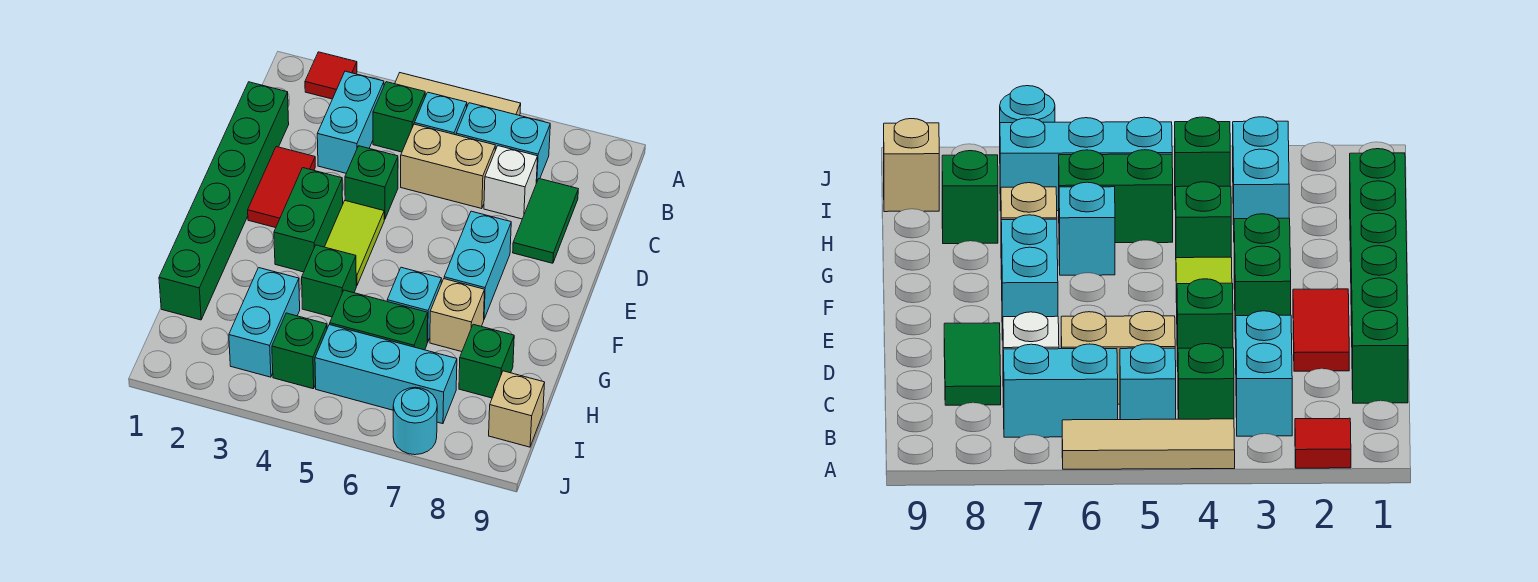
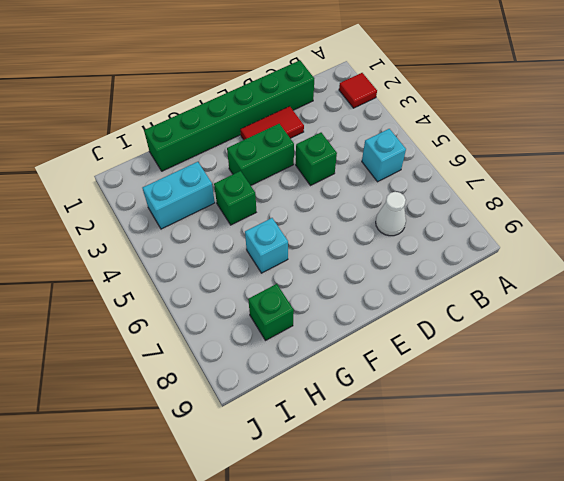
white 1x1 cone [376,192,406,236] -> white 1x1 brick [484,146,538,219]
none -> tan 1x3 tile [395,73,521,115]
none -> cyan 1x2 brick [317,71,384,173]
none -> green 1x1 brick [373,82,425,152]

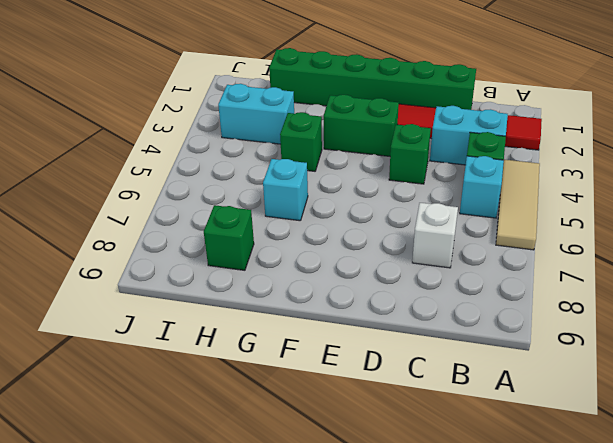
none -> cyan 1x2 brick [456,103,550,183]
none -> tan 1x2 brick [401,124,495,209]
none -> green 1x2 tile [513,179,578,263]

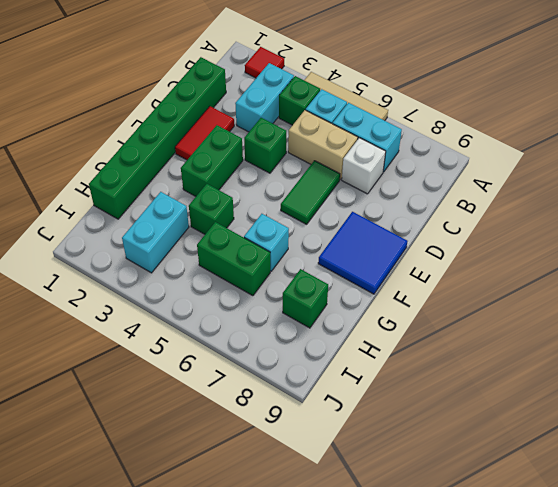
green 1x2 tile [281,161,340,224] -> green 1x2 tile moved to [513,179,578,263]
blue 2x2 tile [318,212,407,294] -> none
none -> lime 1x2 tile [325,201,384,286]
none -> cyan 1x2 brick [444,211,511,319]
none -> tan 1x1 brick [430,279,485,352]

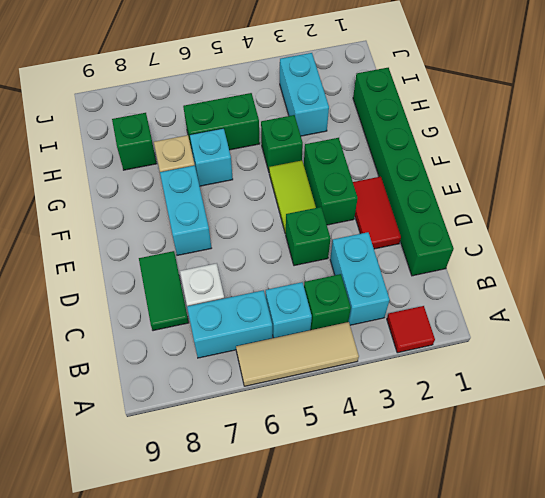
none -> tan 1x2 brick [401,124,495,209]
none -> green 1x1 brick [272,313,327,389]
none -> cyan 1x3 brick [315,325,457,424]

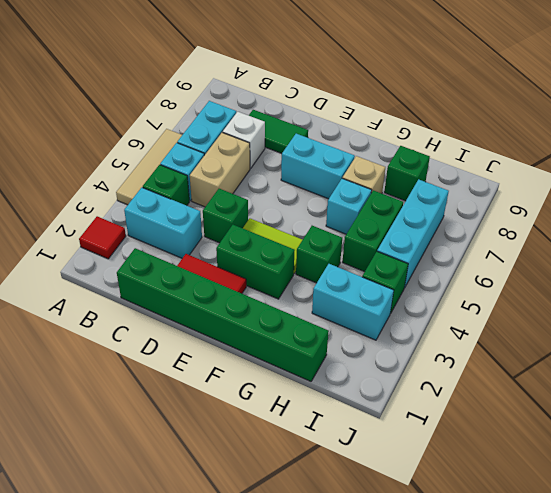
none -> tan 1x1 brick [489,371,545,447]
none -> cyan 1x1 round brick [393,387,437,455]

